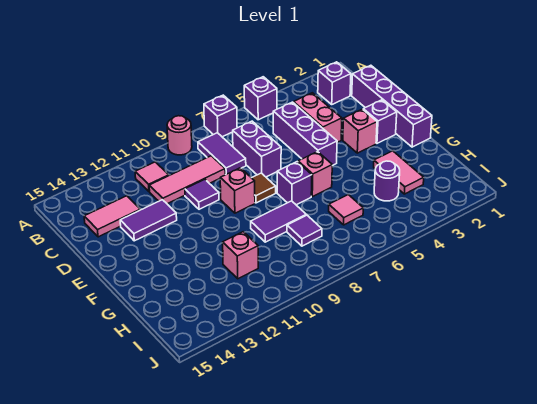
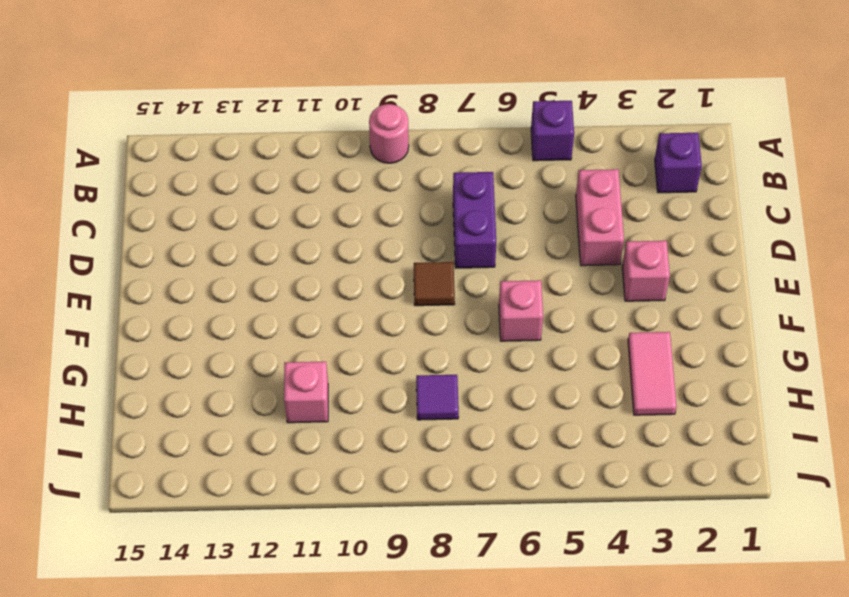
none -> purple 1x1 brick [204,95,237,137]
none -> purple 1x2 tile [198,133,246,175]
none -> pink 1x1 tile [135,162,169,192]

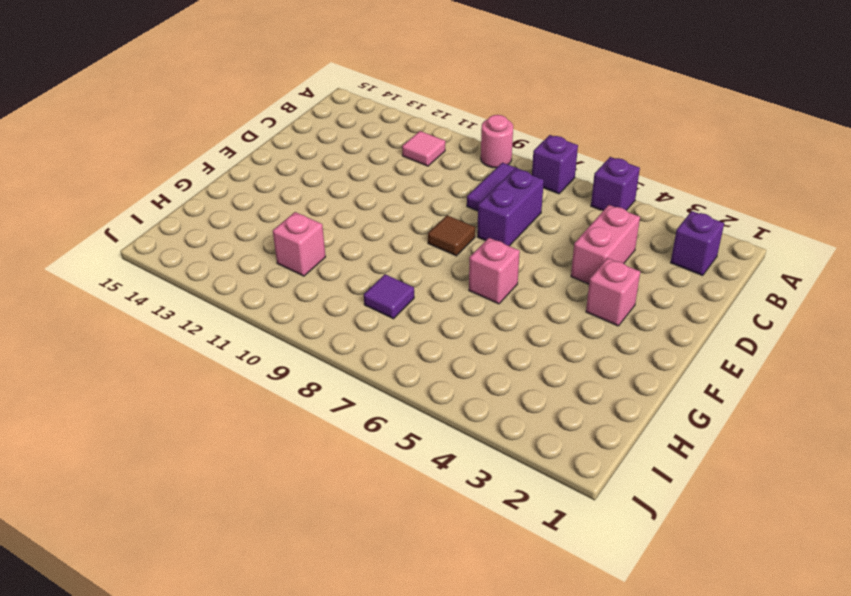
none -> purple 1x4 brick [352,65,432,147]
none -> purple 1x3 brick [273,102,337,166]
none -> pink 1x3 tile [149,156,225,204]

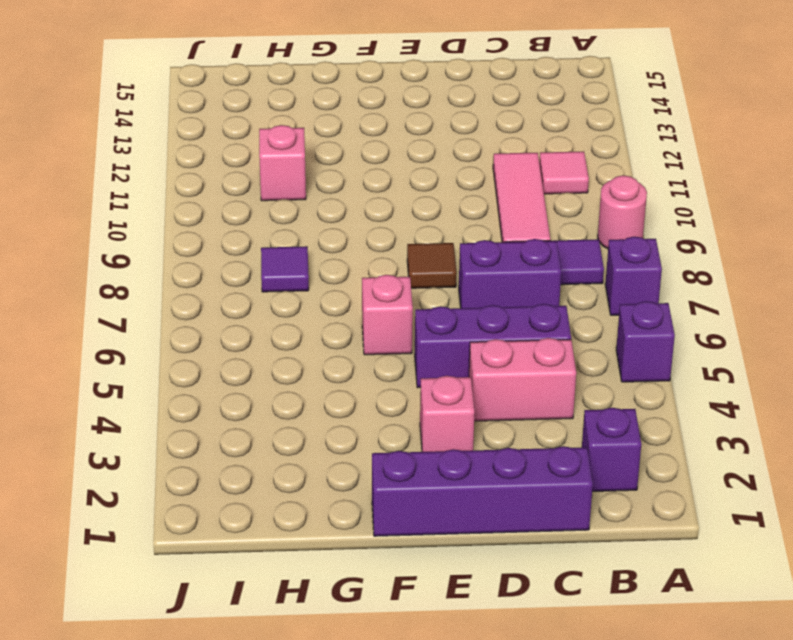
none -> pink 1x2 tile [84,196,140,237]
none -> purple 1x1 tile [185,179,219,209]
none -> purple 1x2 tile [120,200,177,241]

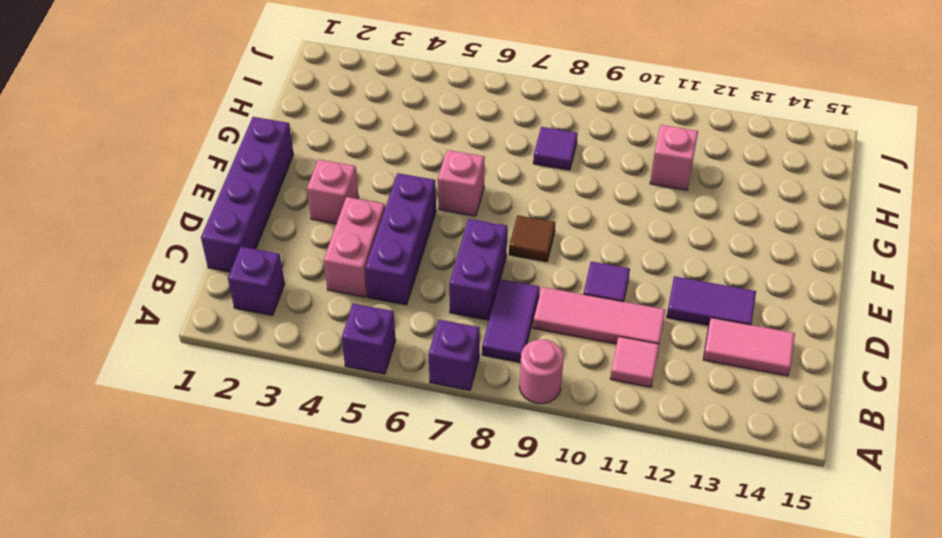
none -> purple 1x1 brick [363,100,397,143]
none -> pink 1x1 brick [220,168,255,213]
none -> purple 1x1 brick [277,162,312,205]

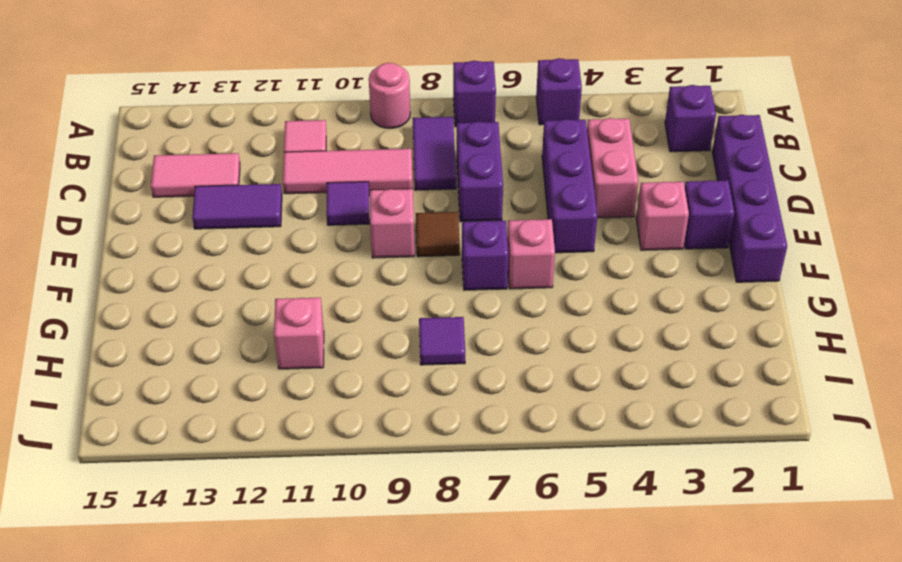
none -> pink 1x2 tile [374,151,424,194]
none -> purple 1x2 tile [251,201,306,242]
none -> purple 1x1 round brick [374,161,400,201]

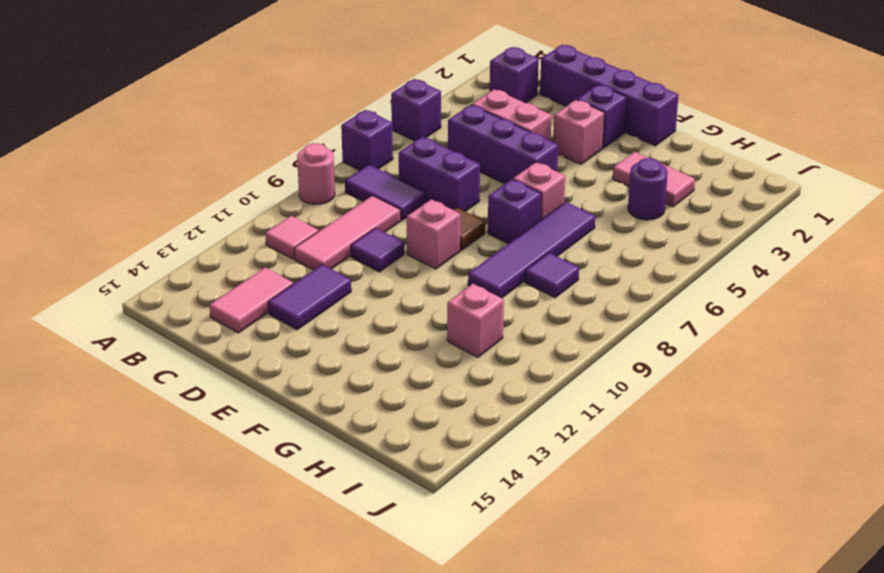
purple 1x4 tile [468,202,595,298] -> purple 1x2 tile [251,201,306,242]
none -> pink 1x1 tile [329,195,363,225]

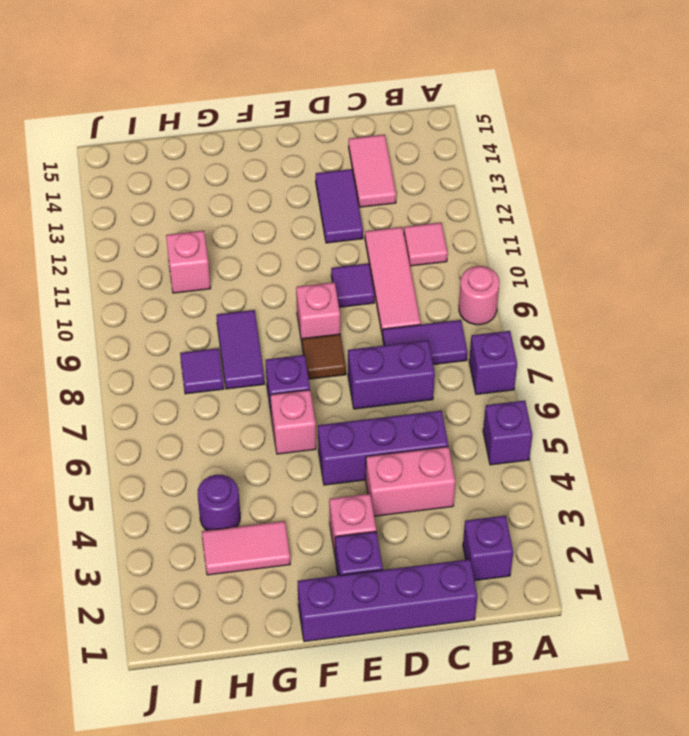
none -> pink 1x1 tile [329,195,363,225]

